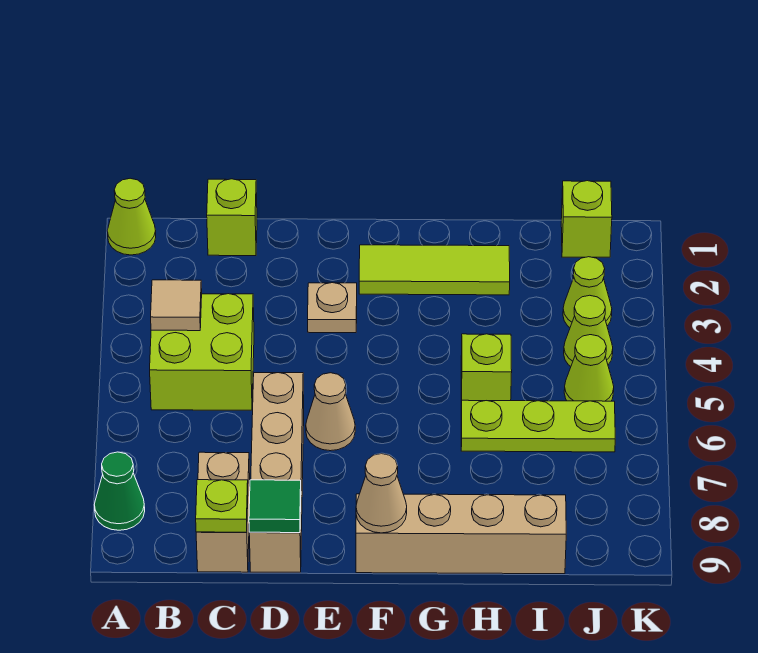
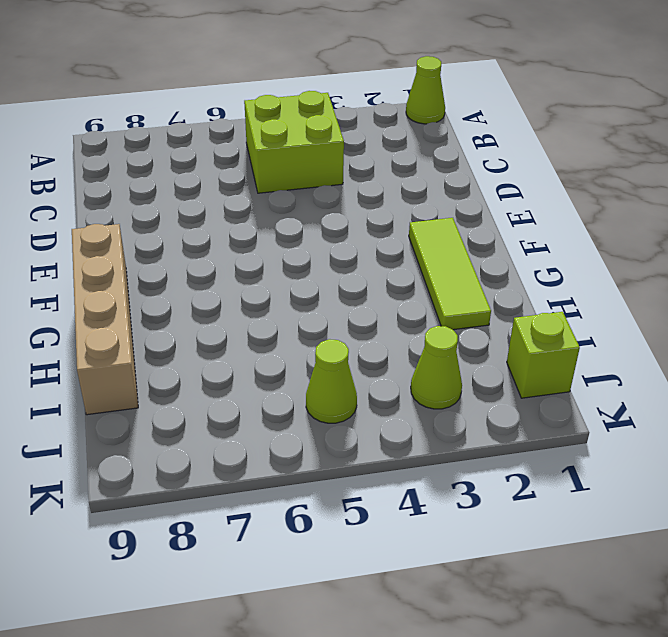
none -> green 1x1 cone [94,452,145,530]
none -> lime 1x1 brick [207,179,257,256]
none -> tan 1x2 brick [196,452,250,572]

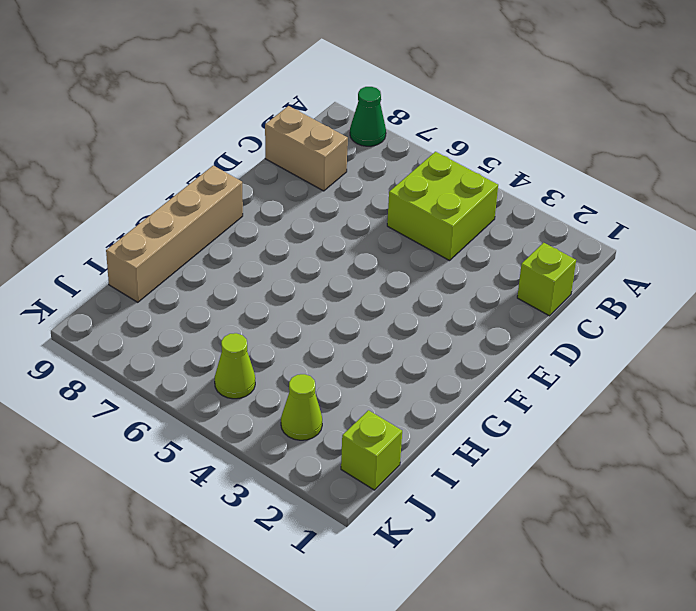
none -> lime 1x1 cone [107,178,156,255]
none -> tan 1x4 brick [249,373,304,572]
none -> tan 1x1 plate [308,283,357,333]

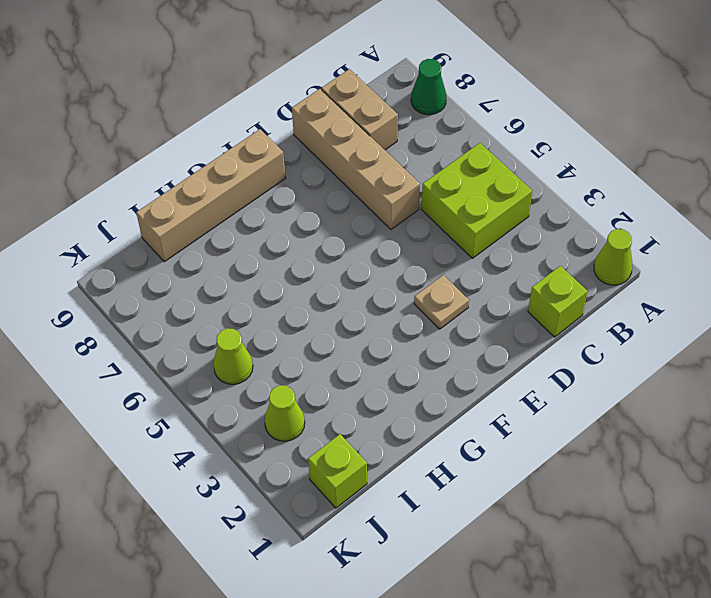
none -> tan 1x1 cone [306,373,355,451]
none -> lime 1x3 tile [359,245,510,295]
none -> lime 1x1 brick [461,334,512,402]

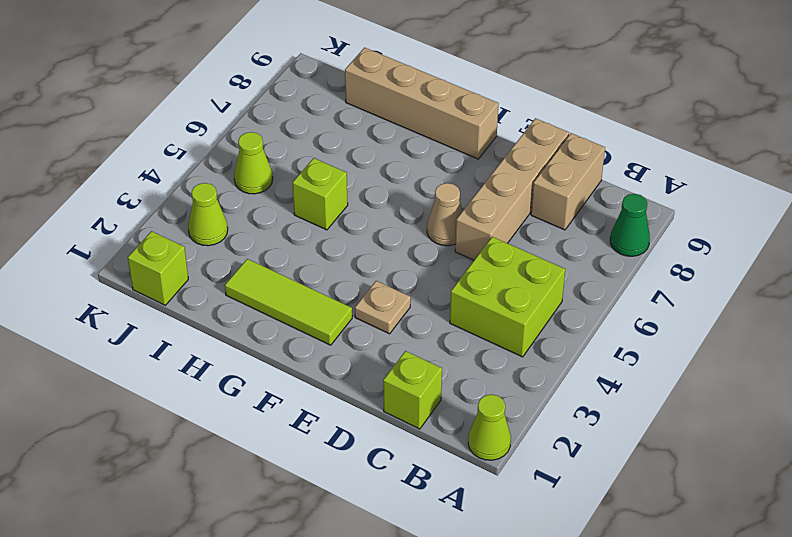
none -> lime 1x3 plate [461,400,615,452]
none -> lime 1x1 cone [564,295,613,366]
none -> tan 1x1 tile [151,280,202,331]

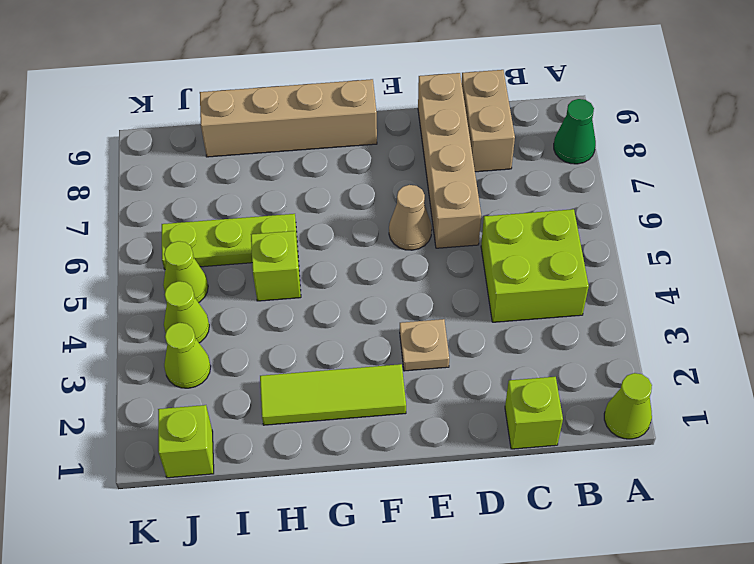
none -> tan 1x1 tile [151,280,202,331]
none -> lime 1x1 plate [196,480,248,532]
none -> green 1x1 tile [249,480,301,533]

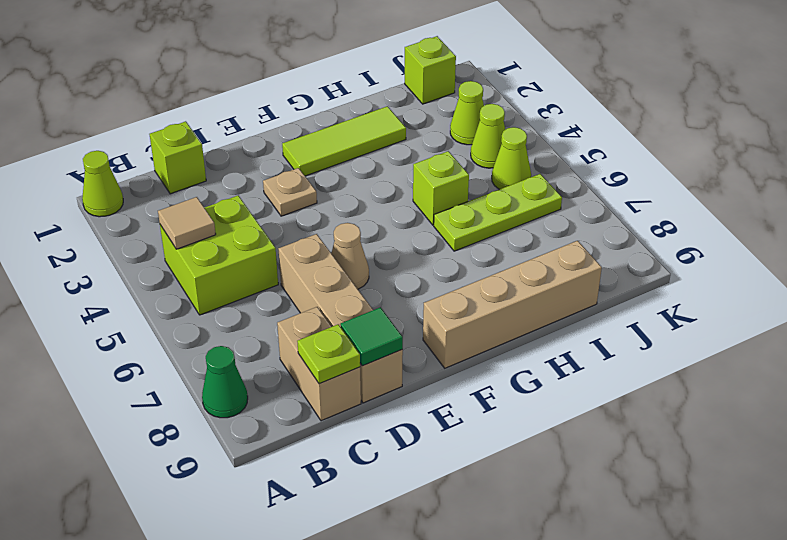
none -> tan 1x1 cone [356,454,407,533]

